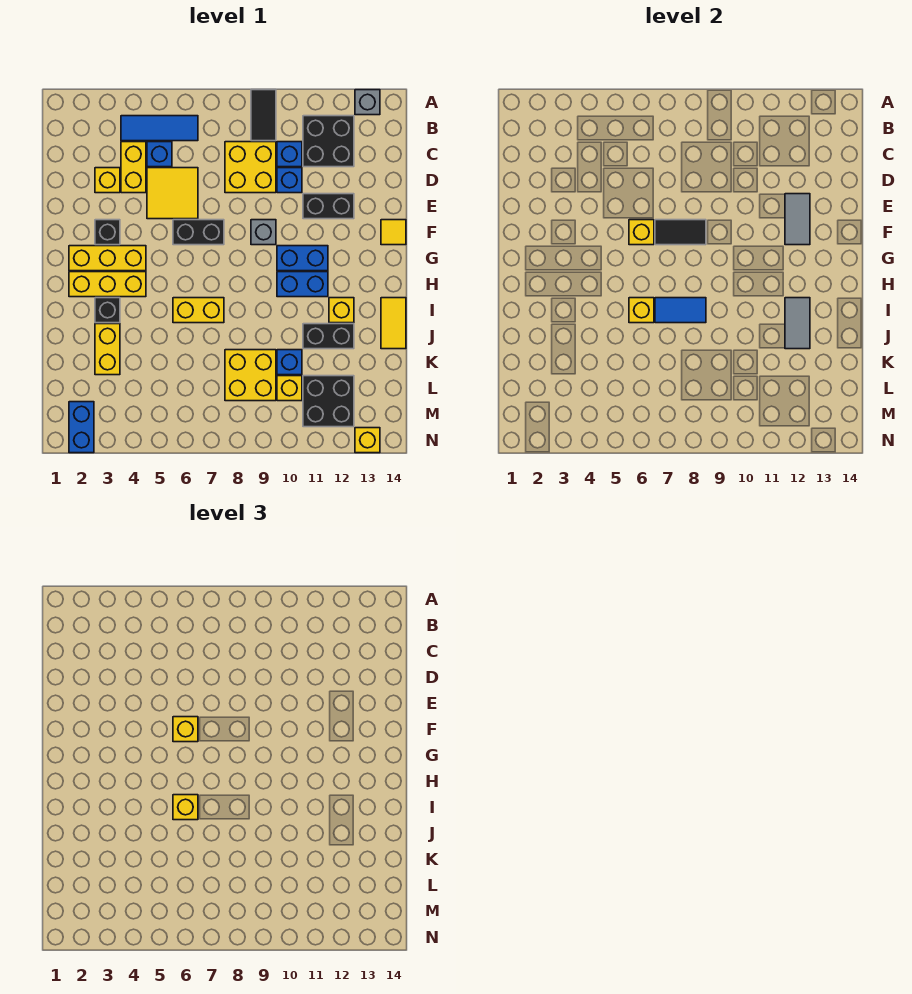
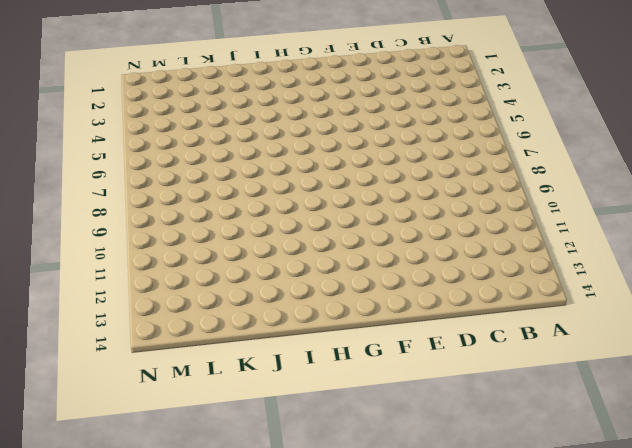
none -> black 1x2 tile [251,90,276,141]
none -> grey 1x1 brick [355,90,380,115]
none -> blue 1x3 tile [121,116,198,141]
none -> black 2x2 brick [303,116,354,167]

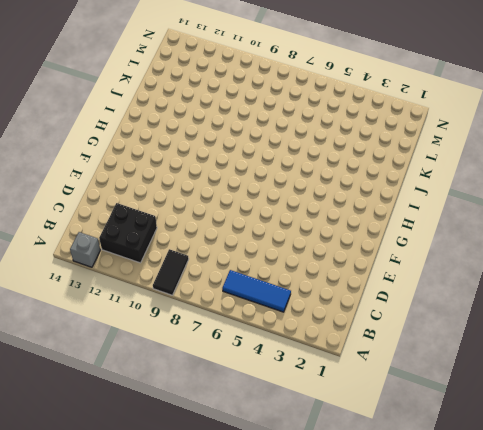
none -> yellow 1x2 brick [121,142,146,193]
none -> blue 1x1 brick [147,142,172,167]
none -> yellow 2x2 brick [225,142,276,193]
none -> blue 1x1 brick [277,142,302,167]

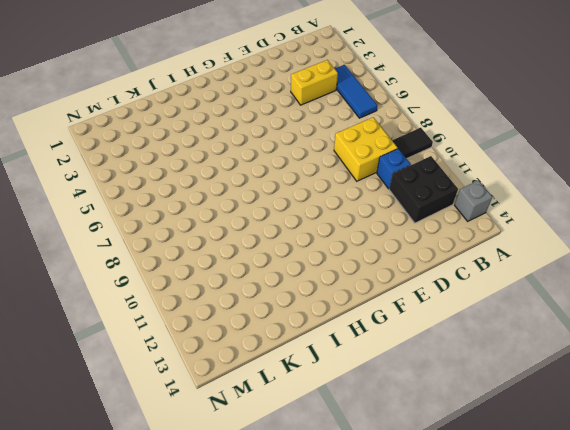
none -> blue 1x1 brick [147,142,172,167]
none -> yellow 1x1 brick [95,168,120,193]
none -> yellow 2x2 tile [147,168,198,219]
none -> blue 1x1 brick [277,168,302,193]

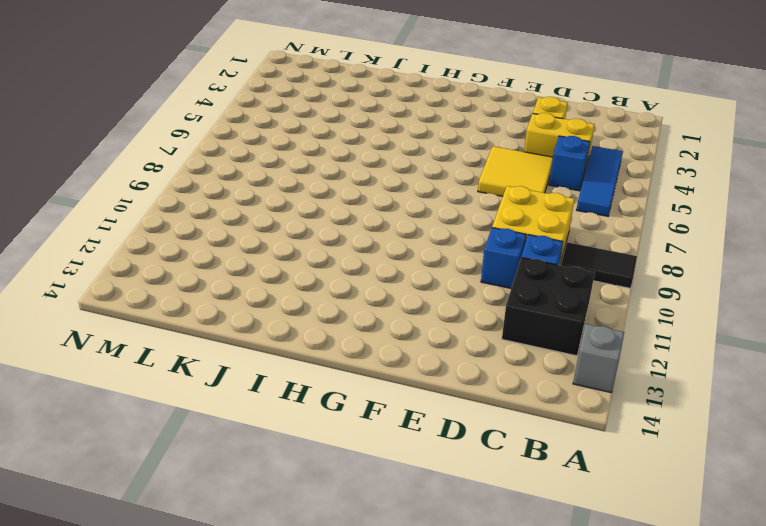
none -> black 1x2 brick [303,194,354,219]
none -> black 1x1 brick [95,220,120,245]
none -> black 1x2 brick [173,220,224,245]
none -> grey 1x1 brick [251,220,276,245]

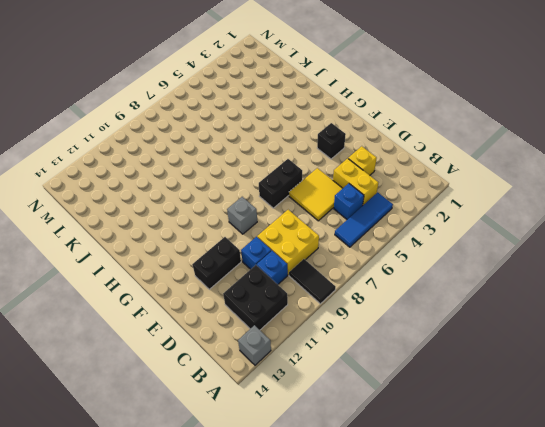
none -> yellow 1x1 tile [381,220,406,245]
none -> yellow 1x3 brick [69,246,146,271]
none -> blue 1x2 brick [277,246,328,271]
none -> yellow 1x3 brick [69,272,146,297]

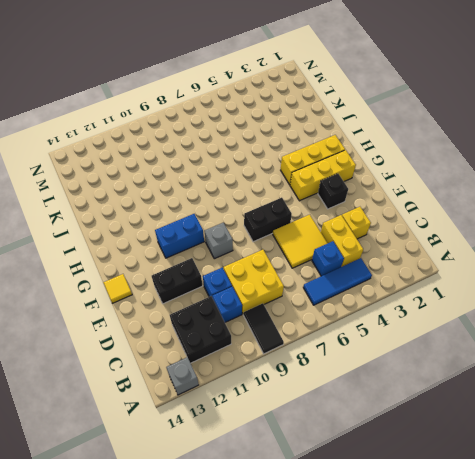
none -> blue 1x2 brick [277,272,328,297]
none -> black 1x1 brick [95,298,120,323]
none -> yellow 1x2 brick [173,298,224,323]
none -> yellow 1x1 brick [329,298,354,323]

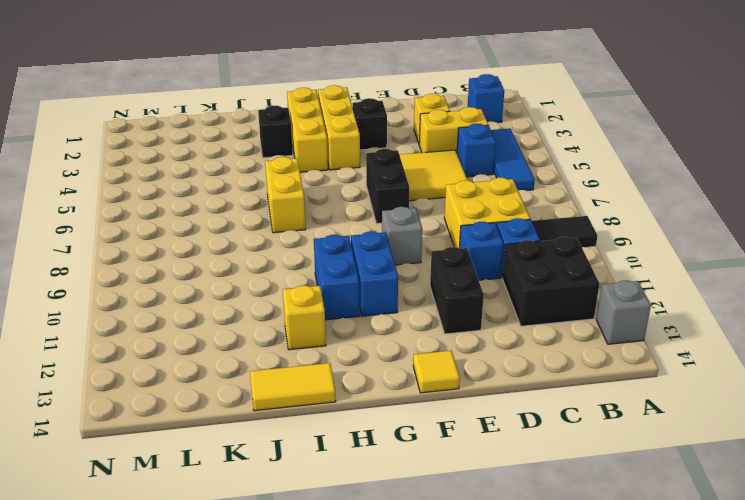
blue 1x1 brick [468,74,504,123] -> blue 1x1 brick moved to [277,350,302,375]
none -> yellow 1x2 brick [95,324,120,375]
none -> black 1x2 brick [303,324,354,349]
none -> yellow 2x2 brick [225,350,276,401]
none -> yellow 1x1 brick [277,376,302,401]

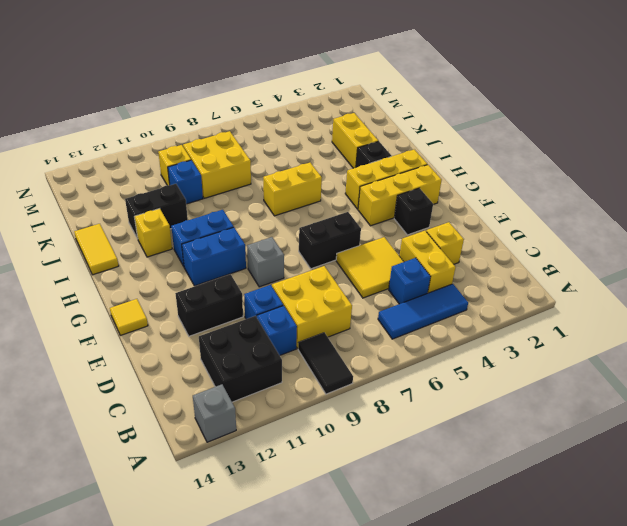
none -> black 2x2 brick [303,376,354,427]
none -> blue 1x2 brick [69,402,94,453]
none -> yellow 1x1 brick [355,428,380,453]
none -> grey 1x2 tile [785,194,810,245]

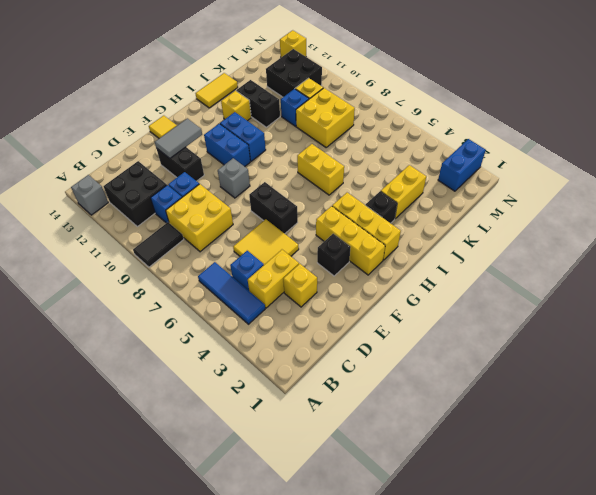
none -> yellow 1x1 brick [629,220,654,245]
none -> black 1x2 tile [655,220,706,245]
none -> yellow 1x1 brick [629,298,654,323]
none -> blue 1x2 tile [655,298,706,323]

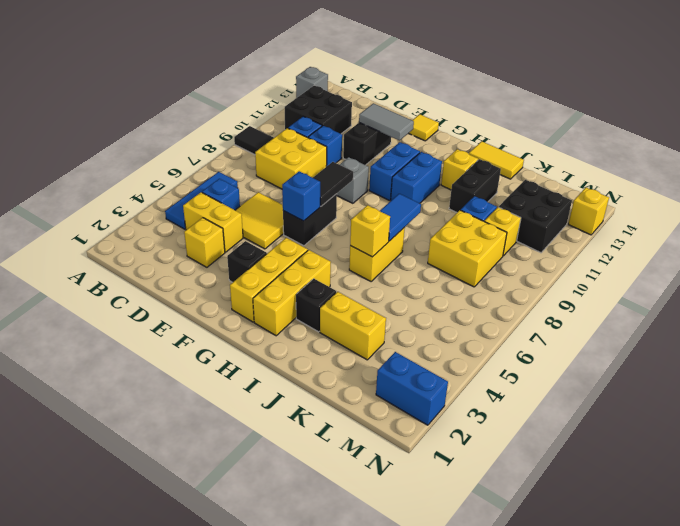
blue 1x1 brick [282,171,320,221] -> yellow 1x1 brick [629,220,654,245]
none -> grey 1x2 tile [785,298,810,349]
none -> yellow 1x1 brick [173,717,198,742]
none -> yellow 1x1 brick [173,795,198,820]

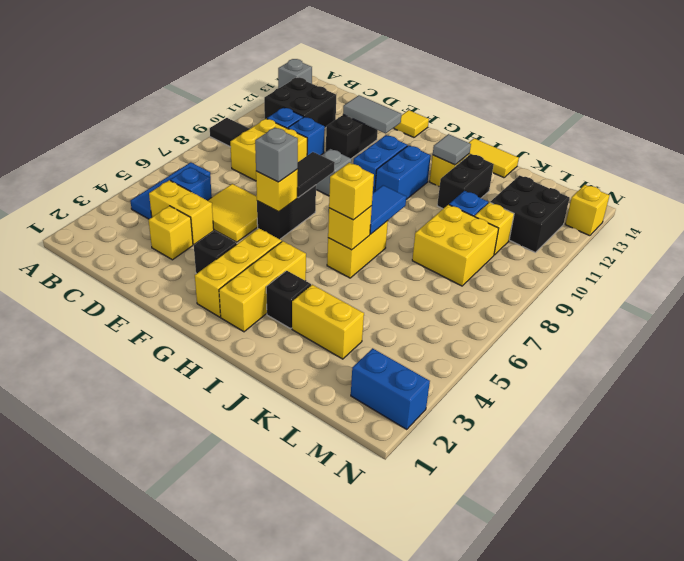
grey 1x1 brick [255,128,298,182] -> yellow 1x1 brick [173,717,198,742]
grey 1x1 tile [433,134,471,165] -> grey 1x2 tile [785,298,810,349]

